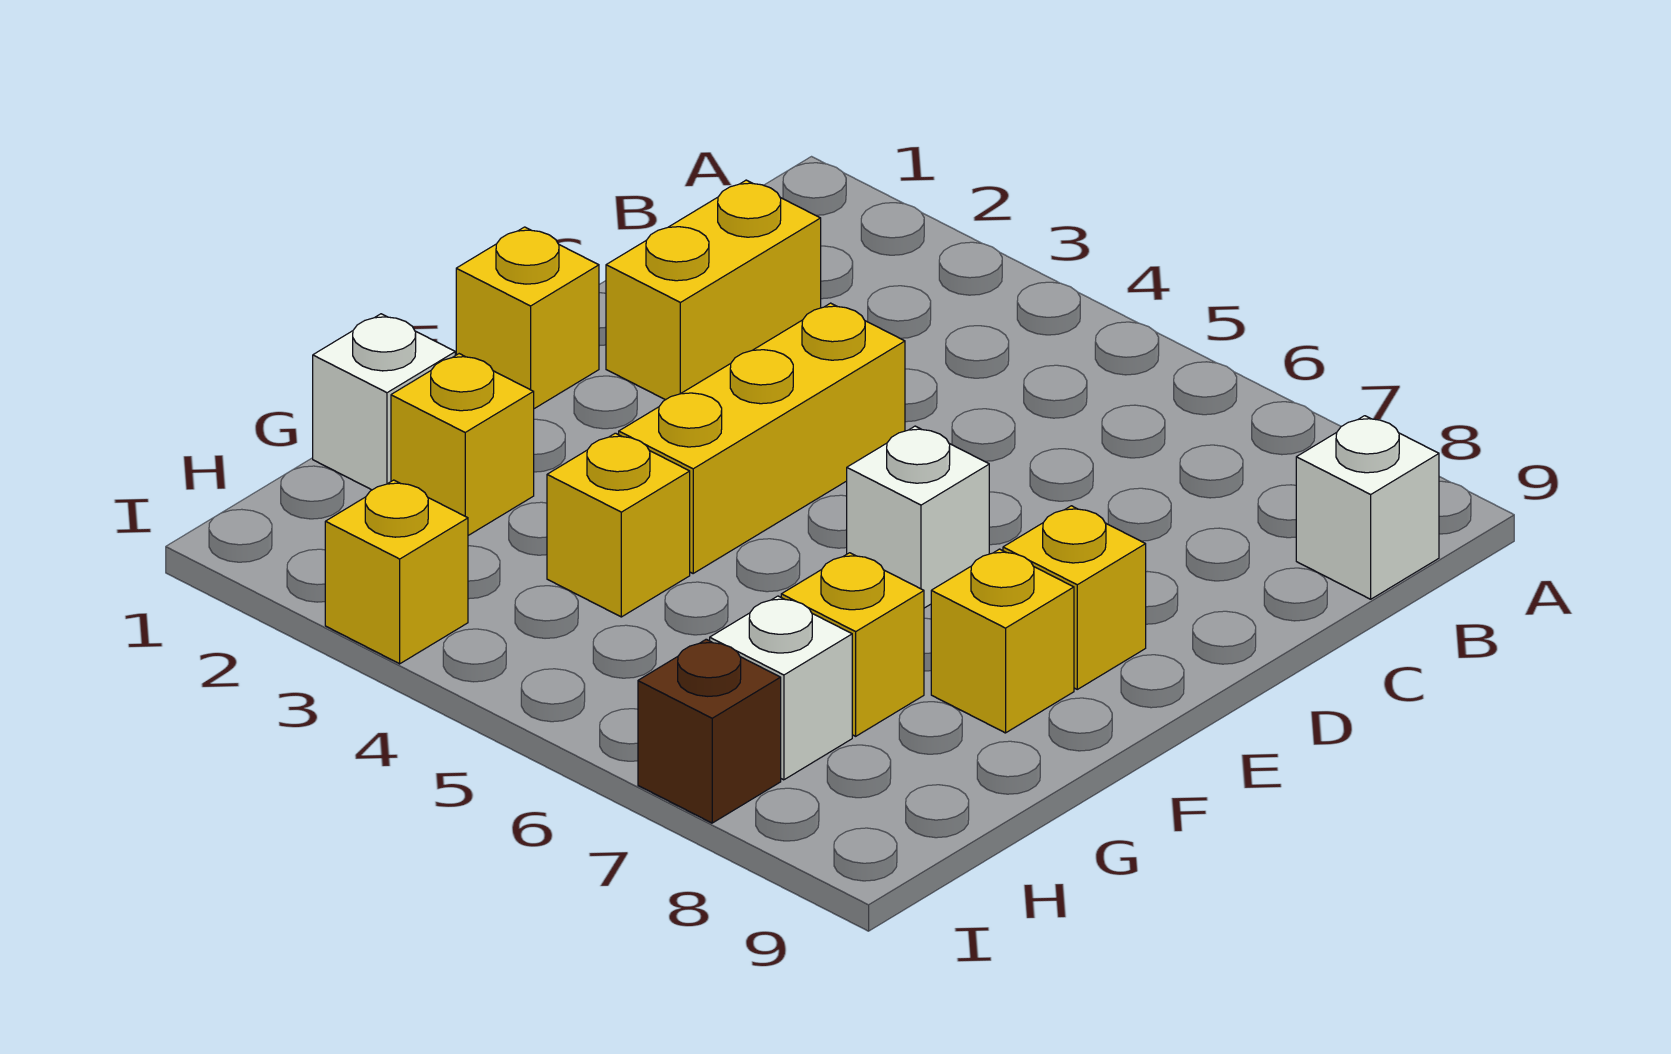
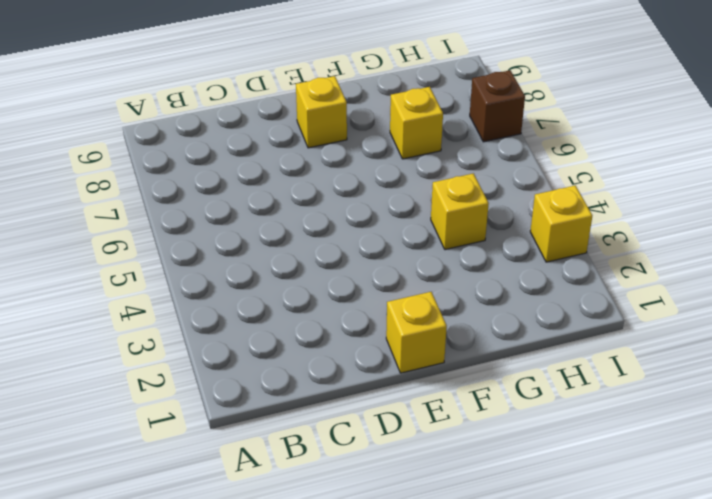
none -> white 1x1 brick [1296,416,1439,599]
none -> yellow 1x2 brick [606,180,821,400]
none -> yellow 1x3 brick [619,303,905,573]

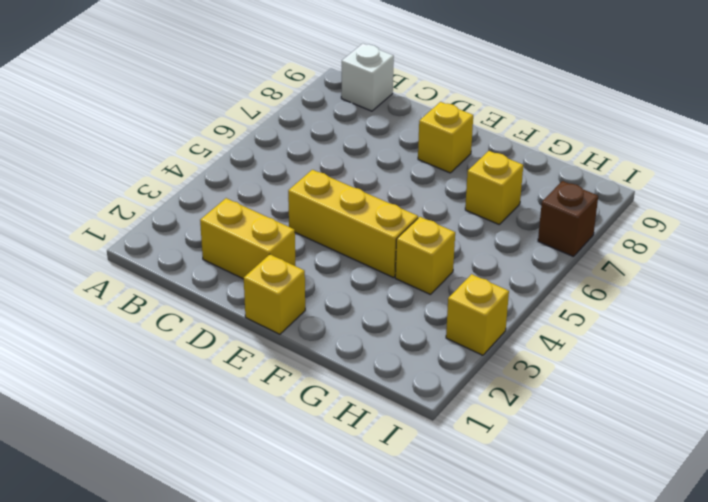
none -> white 1x1 brick [847,426,989,608]
none -> yellow 1x1 brick [931,549,1074,733]
none -> white 1x1 brick [313,314,455,490]

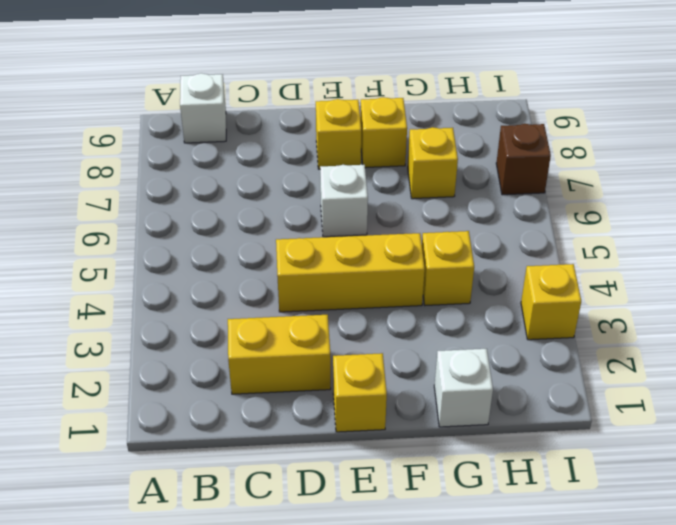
none -> yellow 1x1 brick [391,354,534,535]
none -> white 1x1 brick [710,596,852,780]

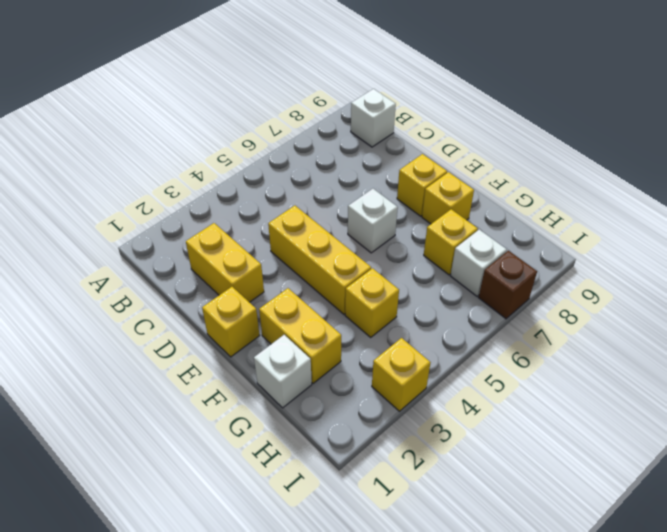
yellow 1x2 brick [259,288,341,383] -> yellow 1x1 brick [391,354,534,535]

